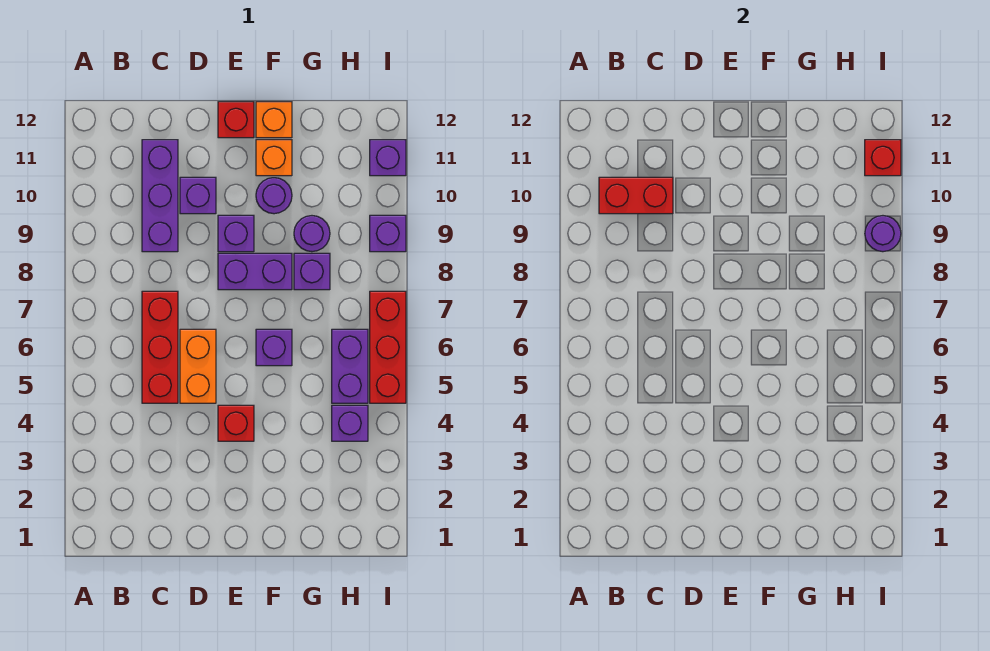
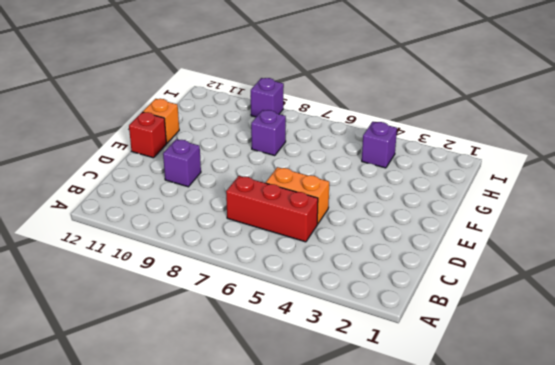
none -> purple 1x3 brick [142,140,178,252]
none -> red 1x1 brick [218,405,254,441]
none -> purple 1x2 brick [218,253,292,290]

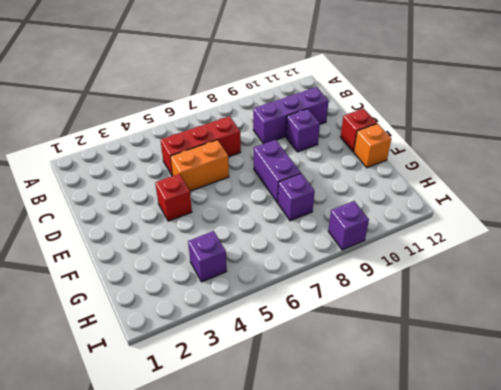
none -> purple 1x1 brick [218,215,254,252]
none -> purple 1x1 brick [256,329,292,366]
none -> purple 1x1 round brick [256,178,292,214]

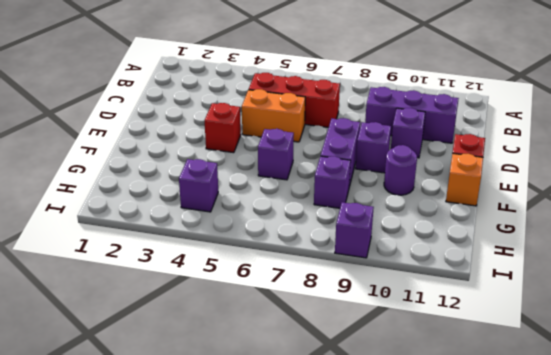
none -> orange 1x1 brick [256,140,292,176]
none -> purple 1x1 round brick [294,216,330,252]
none -> purple 1x2 brick [332,329,368,403]

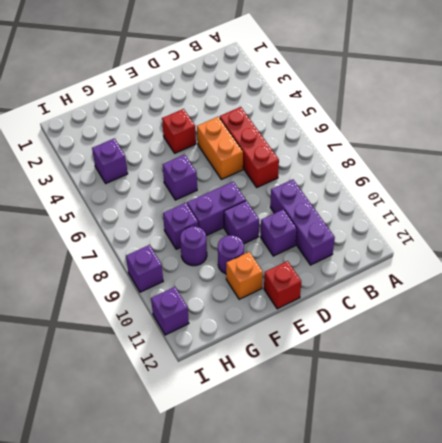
none -> orange 1x1 brick [256,102,292,138]
none -> purple 1x2 brick [332,329,368,403]
none -> red 1x3 brick [370,291,406,403]

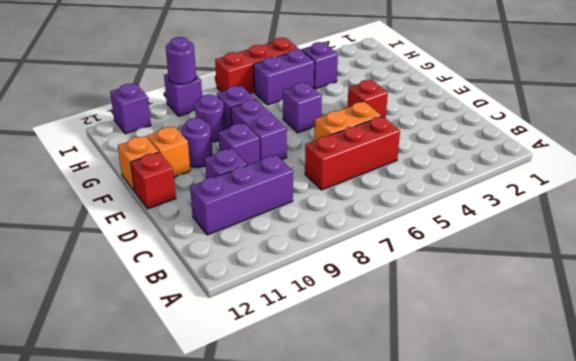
none -> red 1x2 brick [599,177,673,214]
none -> red 1x1 brick [865,140,901,176]

